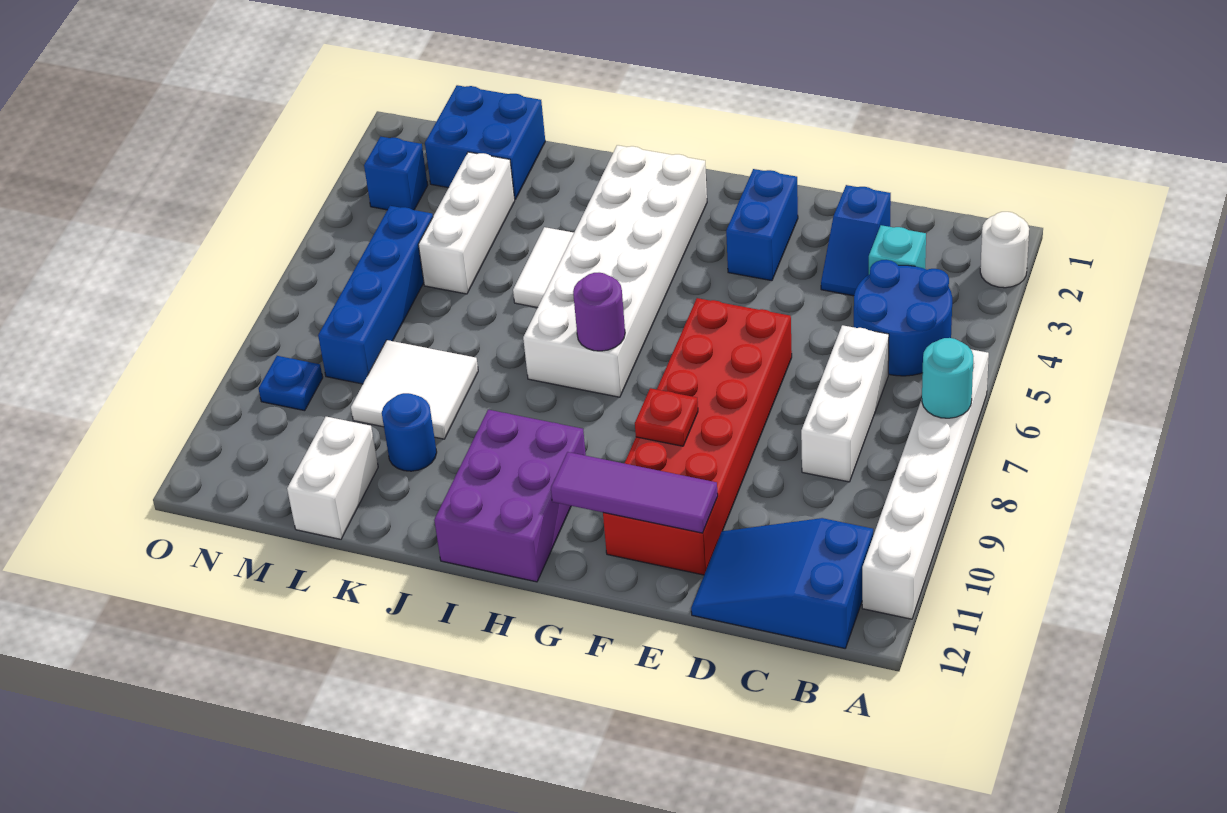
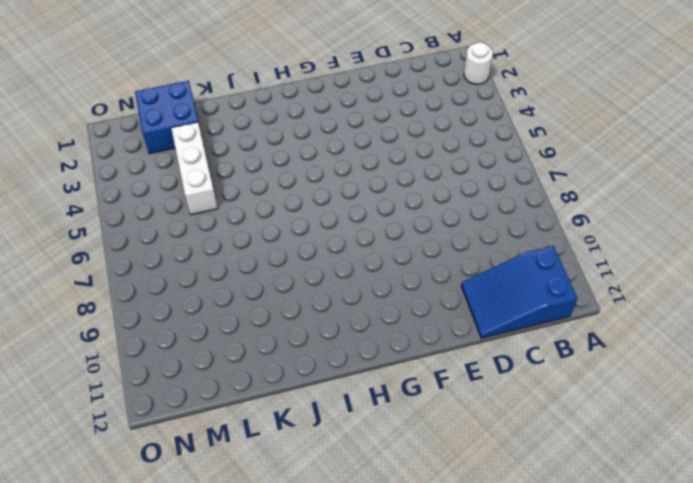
none -> white 1x6 brick [862,349,989,619]
none -> blue 2x2 round brick [854,260,952,376]
none -> cyan 1x1 brick [869,225,926,274]

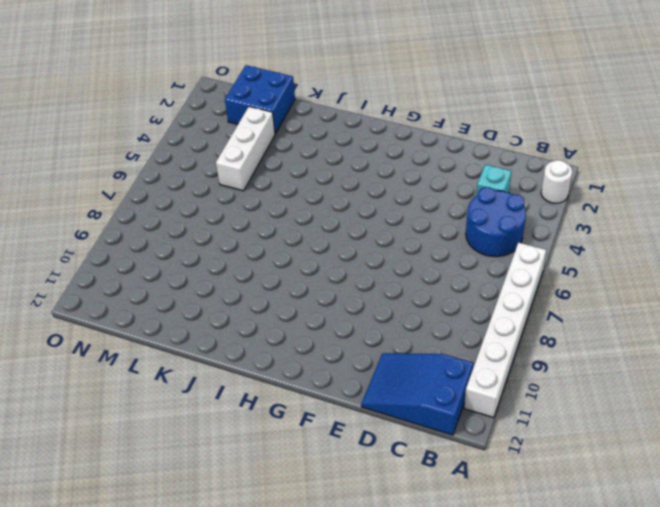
none -> white 1x3 brick [801,325,889,482]
none -> blue 1x2 slope [821,185,891,296]
none -> red 2x6 brick [603,298,792,575]

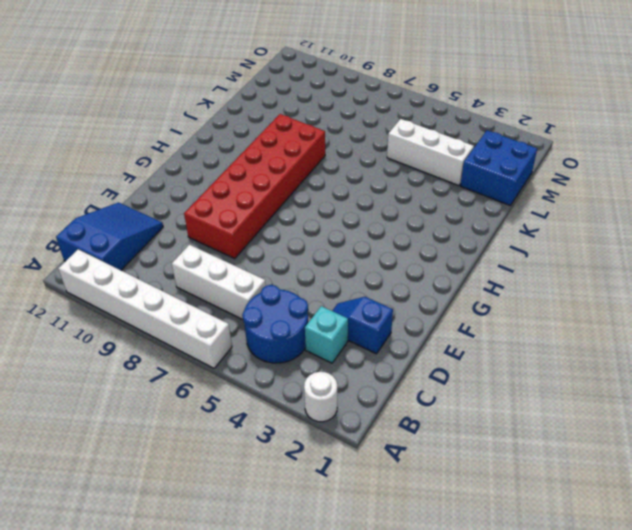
red 2x6 brick [184,114,325,259] -> red 2x6 brick turned to [603,298,792,575]
none -> blue 1x2 brick [726,169,798,281]
none -> white 2x6 brick [523,145,707,397]
none -> purple 2x3 brick [434,410,586,582]

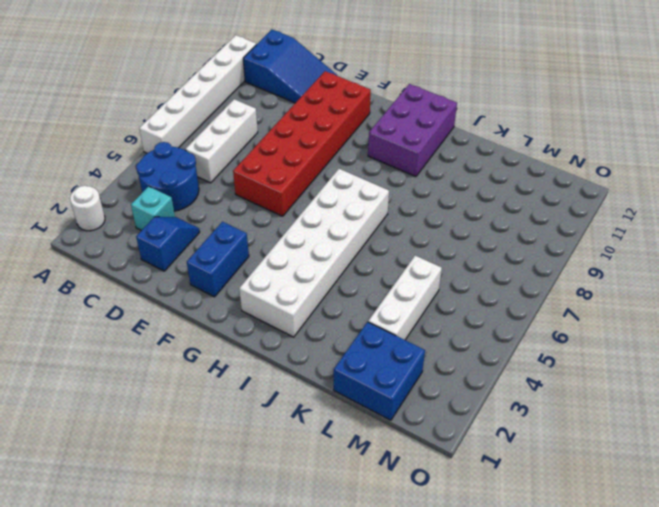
none -> white 1x2 tile [513,227,574,308]
none -> white 2x2 tile [351,340,478,439]
none -> blue 1x1 round brick [382,393,437,471]

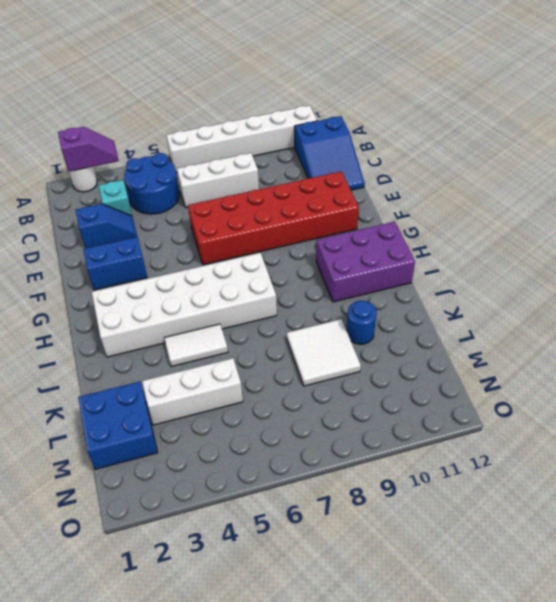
purple 1x2 slope [58,127,119,172] -> none
none -> white 1x2 brick [287,417,378,539]
none -> blue 1x4 brick [318,206,433,384]
none -> blue 1x1 brick [364,136,428,210]

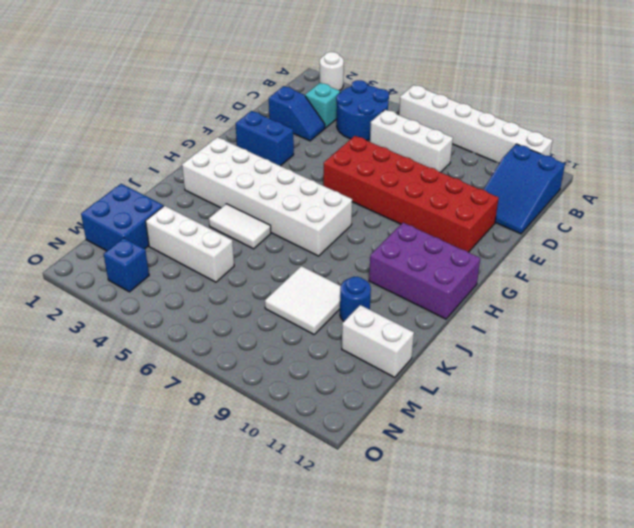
none -> blue 1x4 brick [318,206,433,384]
none -> blue 1x1 plate [259,356,323,411]
none -> cyan 1x1 round brick [922,338,973,418]

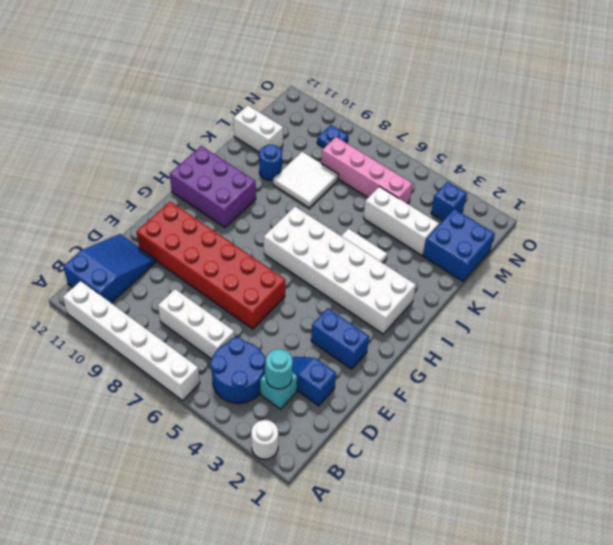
cyan 1x1 round brick [266,349,293,389] -> cyan 1x1 round brick moved to [922,338,973,418]
pink 1x4 brick [321,137,412,204] -> blue 1x4 brick [318,206,433,384]
none -> purple 1x3 tile [551,452,718,533]
none -> red 1x1 plate [635,388,698,446]
none -> purple 1x1 round brick [573,273,625,351]

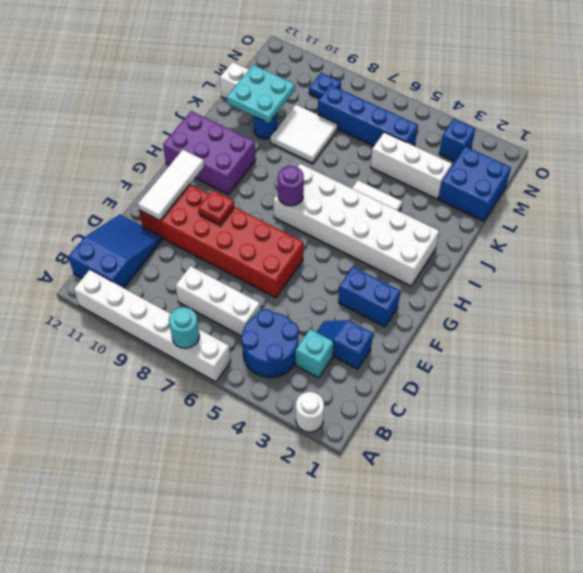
white 1x3 tile [138,150,204,221] -> purple 1x3 tile [551,452,718,533]
cyan 2x2 plate [227,65,295,123] -> none

